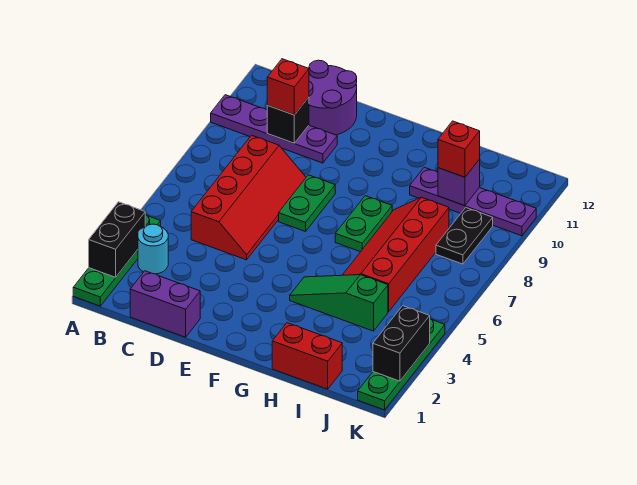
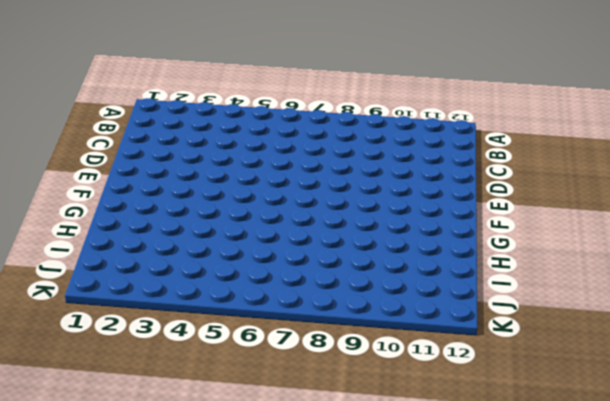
none -> green 1x4 plate [73,215,161,306]
none -> purple 1x4 plate [211,95,337,163]
none -> cyan 1x1 round brick [138,224,168,274]

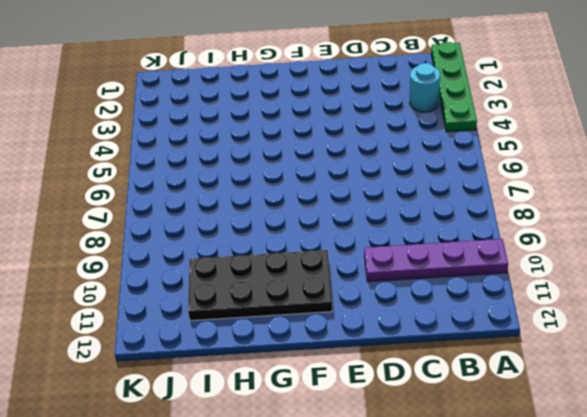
black 2x4 plate [188,250,332,321] -> purple 1x4 plate [410,167,536,236]
none -> purple 1x2 brick [130,271,200,337]
none -> red 2x4 slope [191,135,306,260]
none -> purple 2x2 round brick [309,60,357,135]

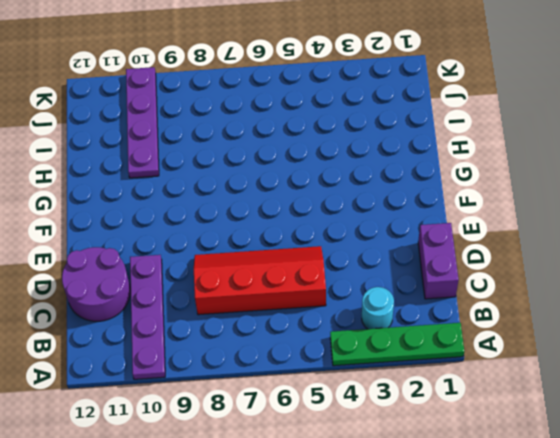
none -> green 1x2 plate [279,175,335,232]
none -> green 1x3 slope [290,275,388,331]
none -> green 1x2 plate [335,196,392,252]

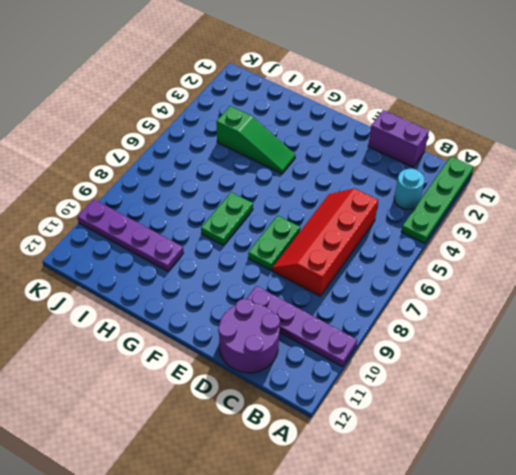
none -> red 1x2 brick [272,323,342,389]
none -> red 2x4 slope [343,197,449,312]
none -> black 1x2 plate [436,208,493,264]

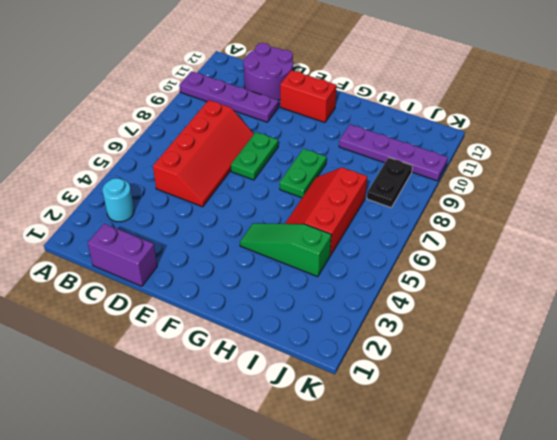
red 1x2 brick [280,70,337,122] -> red 1x2 brick moved to [272,323,342,389]
red 2x3 slope [285,167,367,256] -> red 2x4 slope [343,197,449,312]
none -> green 1x4 plate [73,215,161,306]
none -> green 1x4 plate [358,319,445,410]
none -> black 1x2 brick [89,202,145,277]

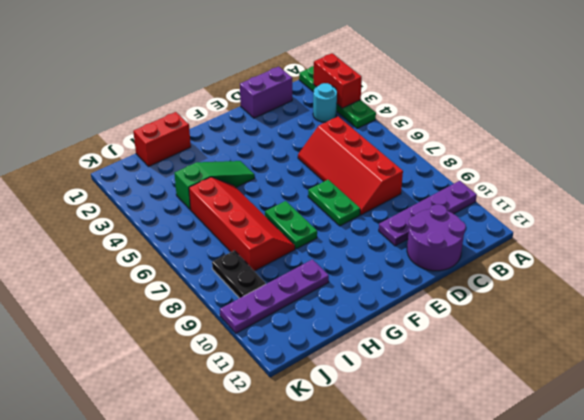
red 1x2 brick [313,53,362,108] -> black 1x2 brick [89,202,145,277]
none -> green 1x4 plate [358,319,445,410]
none -> black 1x1 brick [267,97,309,143]
none -> purple 1x1 brick [438,159,480,206]

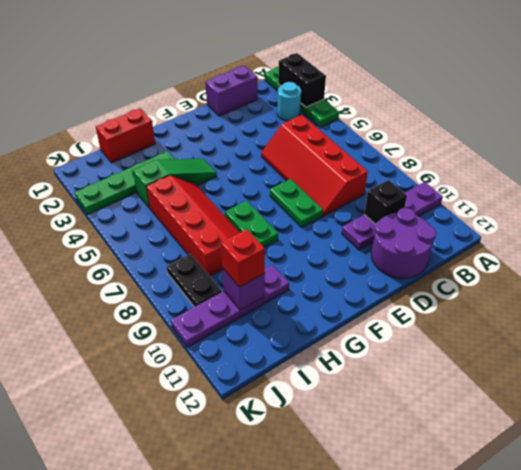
green 1x4 plate [75,151,174,214] -> green 1x4 plate turned to [358,319,445,410]
none -> black 1x2 brick [373,306,430,381]
none -> red 1x1 brick [267,59,309,115]

